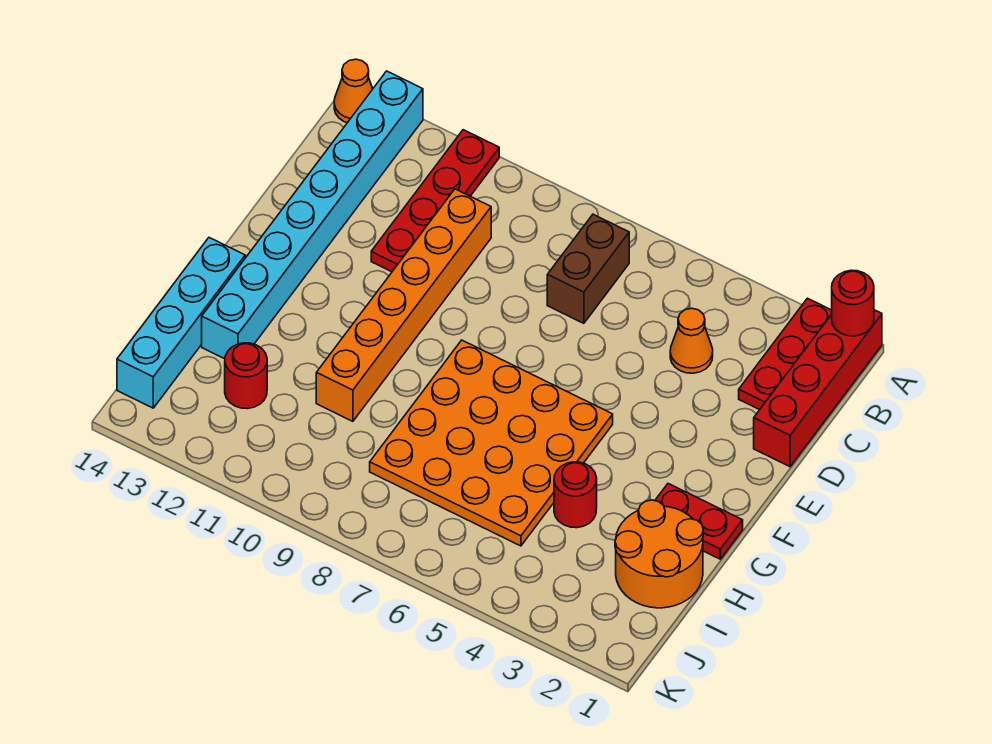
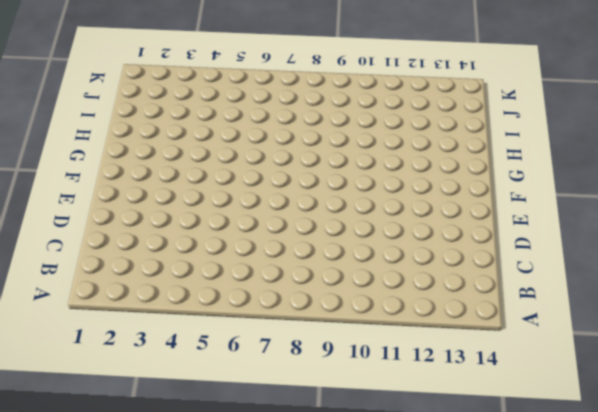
none -> red 1x4 brick [754,310,882,467]
none -> red 1x3 plate [739,298,832,410]
none -> red 1x4 plate [371,130,499,272]

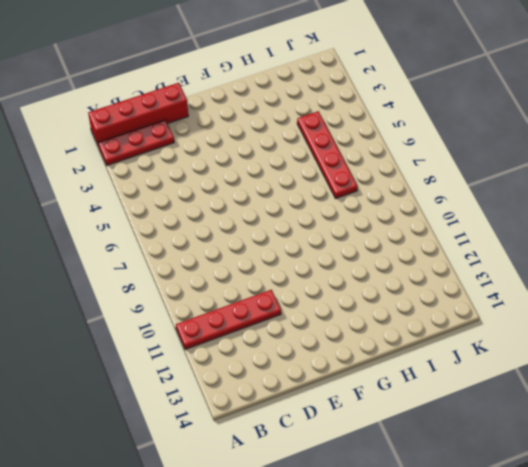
red 1x4 plate [297,111,358,198] -> orange 4x4 plate [370,340,613,546]
none -> cyan 1x8 brick [202,71,423,359]
none -> orange 1x1 cone [334,59,373,123]
none -> brown 1x2 brick [547,214,629,323]

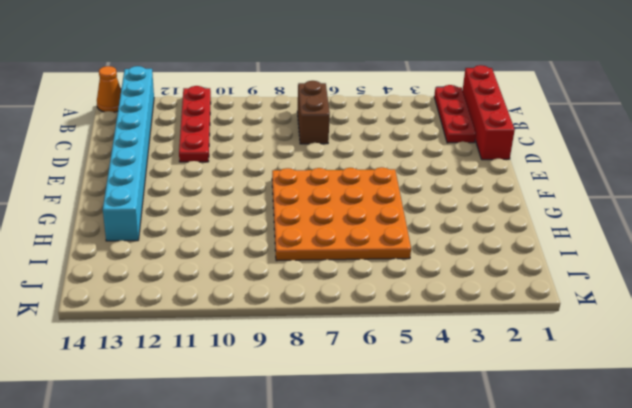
none -> orange 1x1 cone [670,308,713,373]
none -> orange 1x6 brick [316,189,491,421]
none -> red 1x2 plate [655,484,743,559]

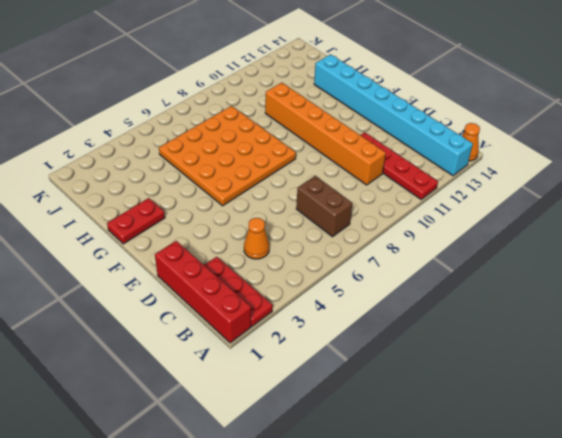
none -> cyan 1x4 brick [117,238,245,408]
none -> orange 2x2 round brick [615,500,703,608]
none -> red 1x1 round brick [554,462,597,528]

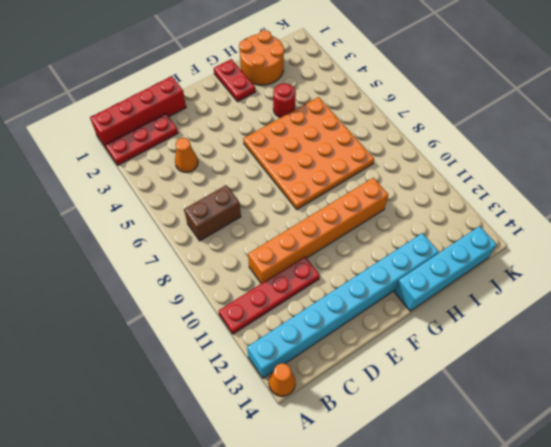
none -> red 1x1 round brick [225,343,267,409]
none -> red 1x1 round brick [832,270,874,336]

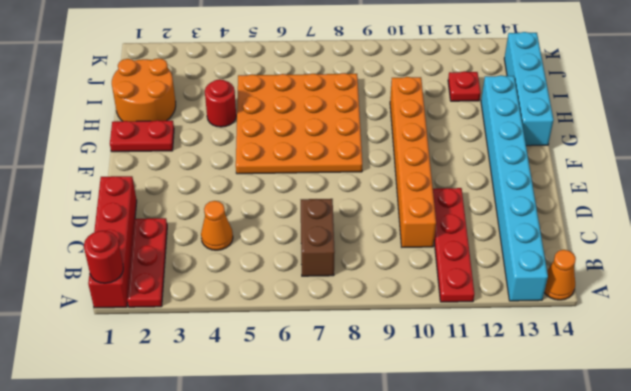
red 1x1 plate [448,71,481,101] -> red 1x1 round brick [225,343,267,409]

